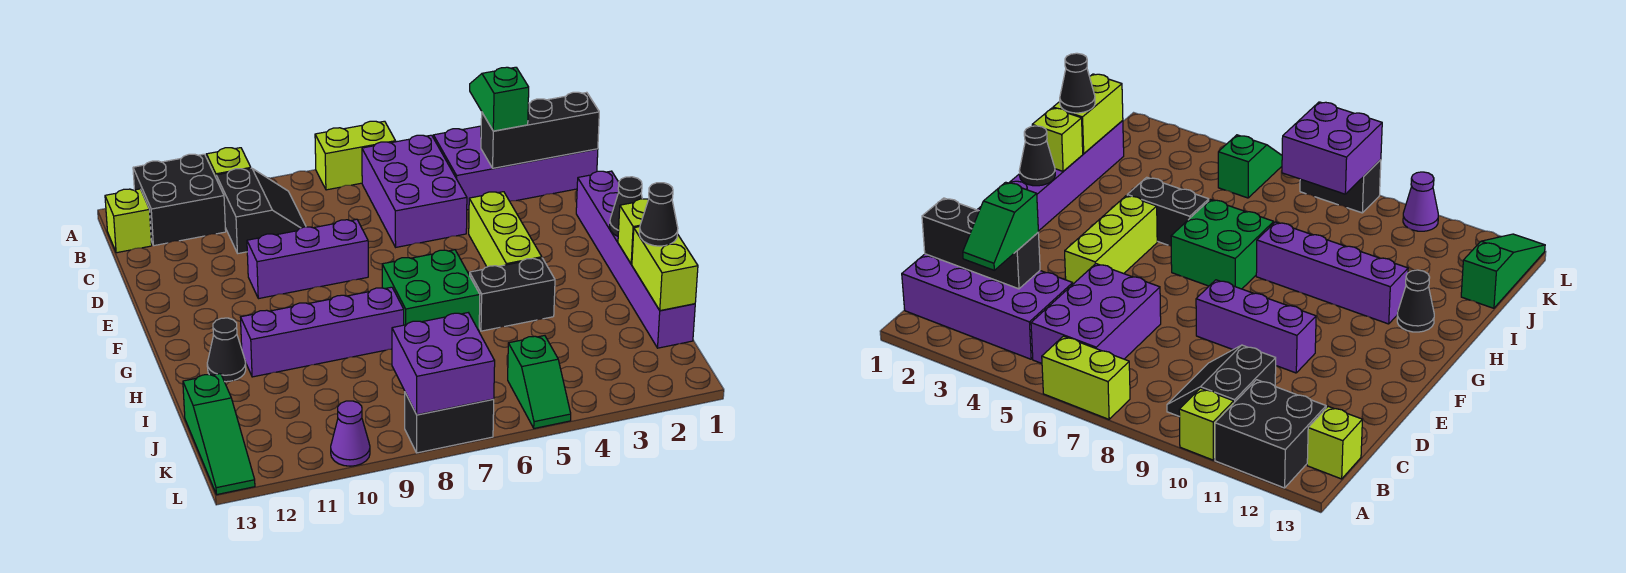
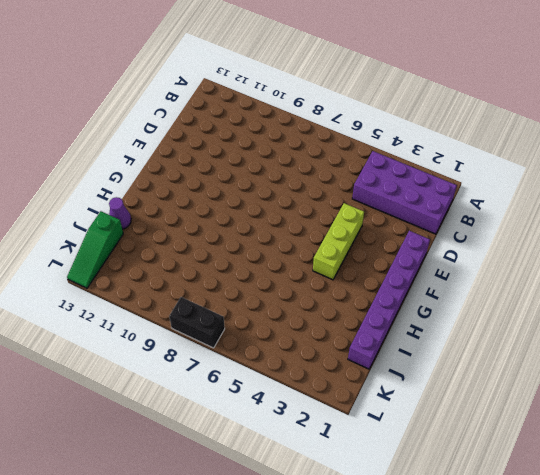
purple 1x1 cone [109,197,131,229] -> purple 1x1 cone moved to [331,401,370,466]
none -> lime 1x2 brick [315,121,396,190]
none -> lime 1x1 brick [207,148,251,177]
none -> black 2x2 brick [133,154,226,246]

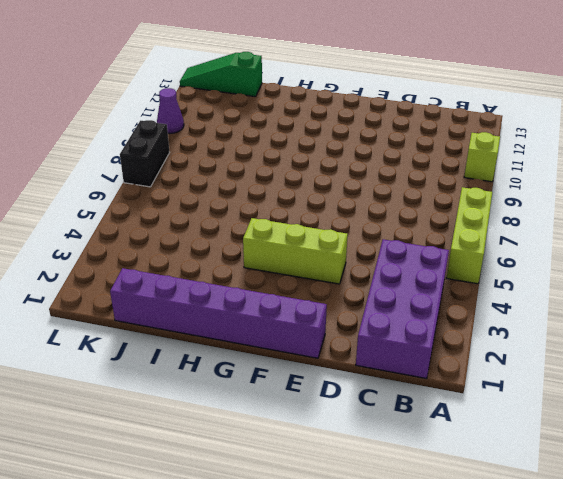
lime 1x3 brick [446,187,492,284] -> lime 1x2 brick [315,121,396,190]
none -> black 2x2 brick [133,154,226,246]
none -> purple 2x3 brick [362,135,467,247]
none -> black 2x2 slope [216,168,306,253]

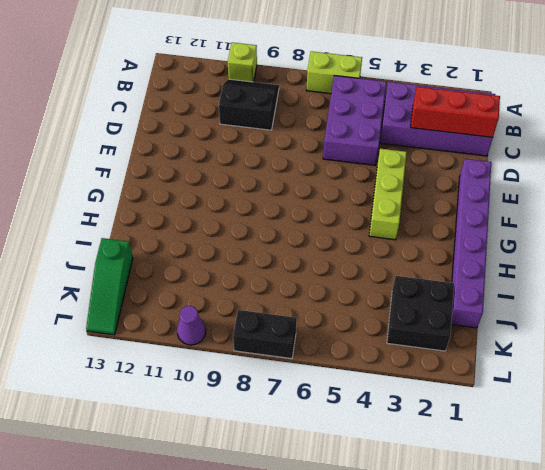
black 2x2 slope [219,79,279,130] -> black 2x2 slope turned to [216,168,306,253]
red 1x3 brick [411,87,500,137] -> black 1x3 brick [481,92,599,168]
black 2x2 brick [387,276,454,351] -> black 2x2 brick moved to [133,154,226,246]
none -> lime 1x1 brick [105,189,152,253]
none -> purple 1x3 brick [247,219,368,299]
none -> green 2x2 brick [382,250,480,331]

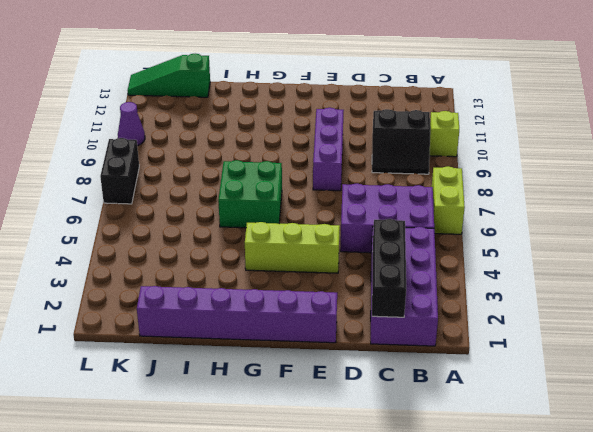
none -> black 2x2 brick [133,154,226,246]
none -> lime 1x1 brick [105,189,152,253]
none -> black 1x2 brick [470,258,555,331]

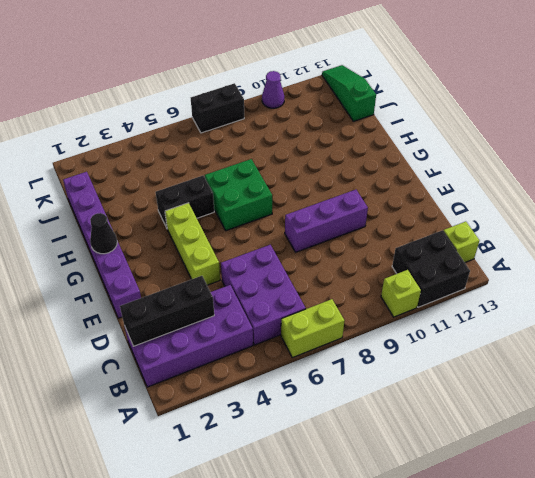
none -> black 2x2 slope [216,168,306,253]
none -> purple 1x4 brick [241,287,404,377]
none -> black 1x1 cone [207,318,246,382]

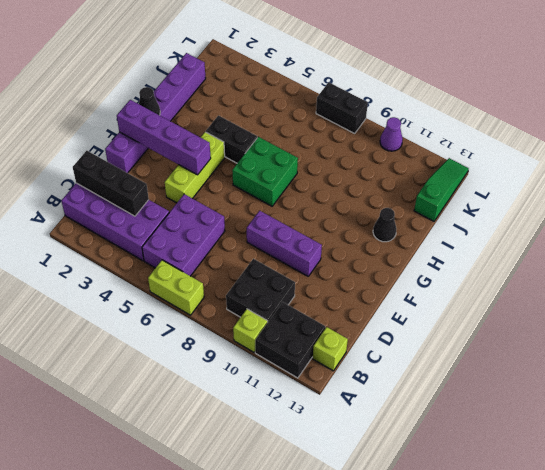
black 2x2 brick [226,259,295,321] -> black 2x2 slope [216,168,306,253]
purple 1x4 brick [117,100,211,175] -> purple 1x4 brick moved to [241,287,404,377]
none -> green 1x2 slope [508,336,571,428]
none -> lime 1x1 brick [618,199,648,264]
none -> lime 1x2 brick [632,227,698,311]

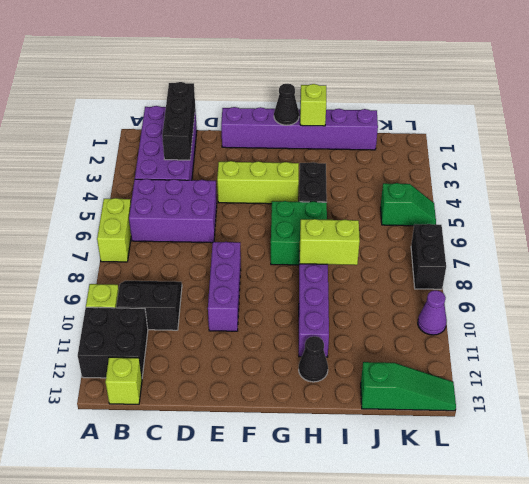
lime 1x2 brick [300,219,360,265] -> lime 1x2 brick moved to [632,227,698,311]
none -> purple 2x2 brick [392,313,495,415]
none -> green 1x2 slope [470,67,529,131]
none -> black 1x1 cone [639,183,678,246]

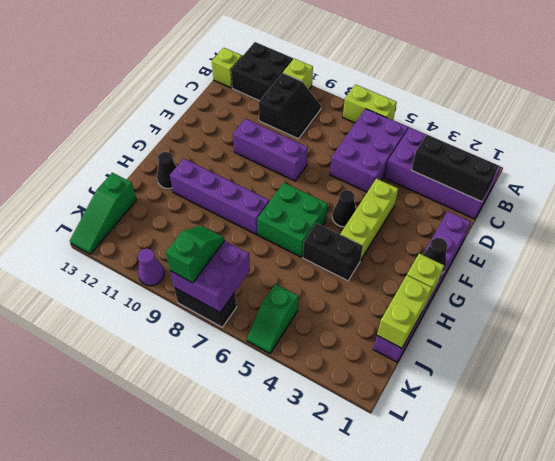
black 1x1 cone [332,190,356,227] -> black 1x1 cone moved to [639,183,678,246]
green 1x2 slope [166,226,225,283] -> green 1x2 slope moved to [470,67,529,131]

